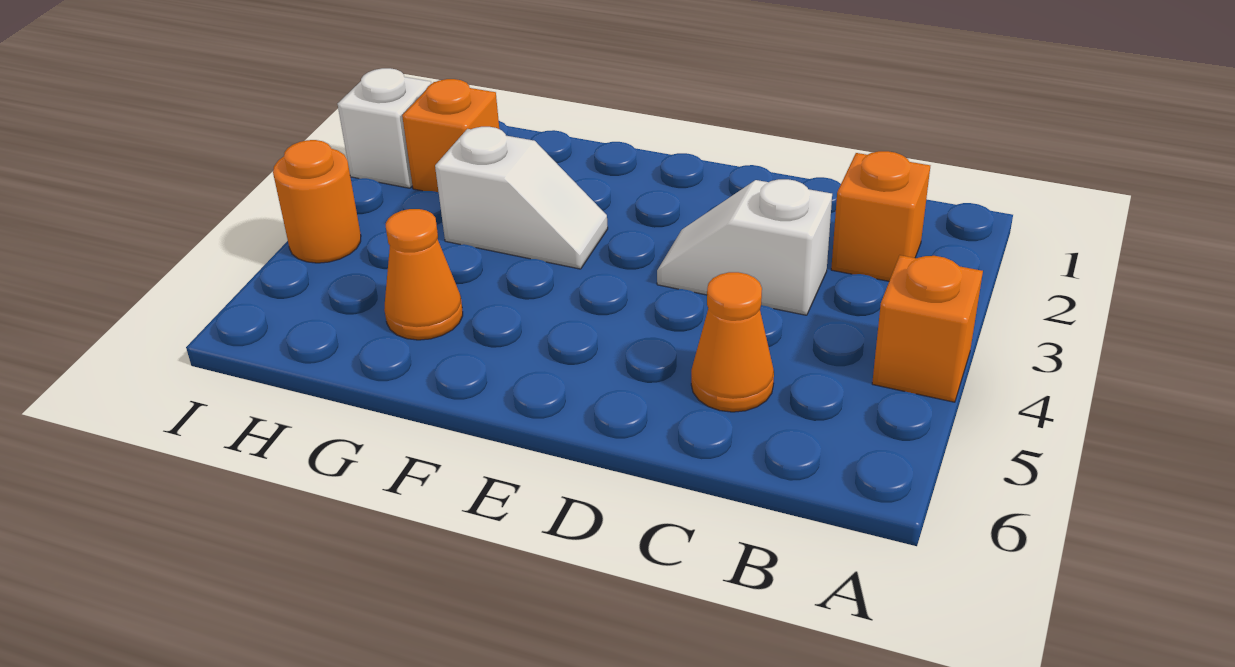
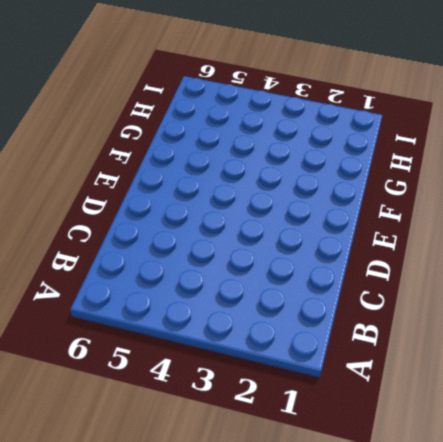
none -> orange 1x1 brick [872,255,983,402]
none -> orange 1x1 brick [831,151,930,281]

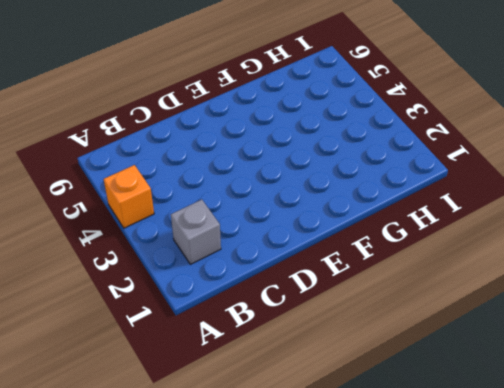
grey 1x1 brick [171,200,221,264] -> orange 1x1 brick [831,151,930,281]
none -> white 1x2 slope [657,179,832,315]
none -> orange 1x1 cone [691,272,774,412]

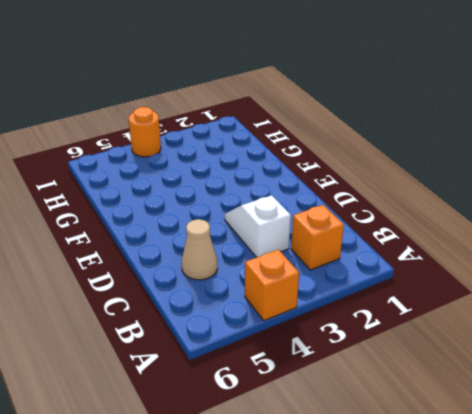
tan 1x1 cone [182,219,217,280] -> orange 1x1 cone [691,272,774,412]
none -> white 1x2 slope [435,127,608,269]
none -> orange 1x1 cone [384,209,463,340]

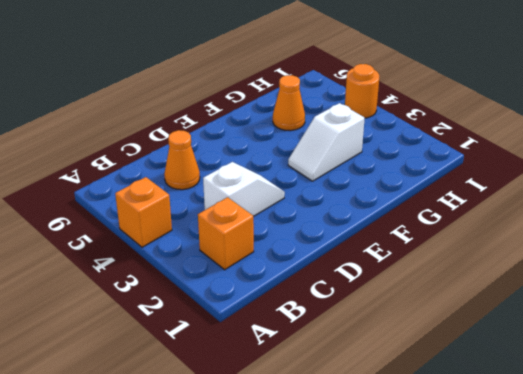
none -> orange 1x1 brick [402,79,499,193]
none -> white 1x1 brick [338,68,431,188]

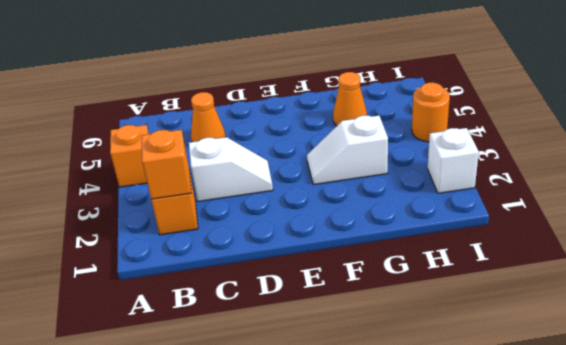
orange 1x1 brick [142,130,191,199] -> orange 1x1 brick moved to [402,79,499,193]

